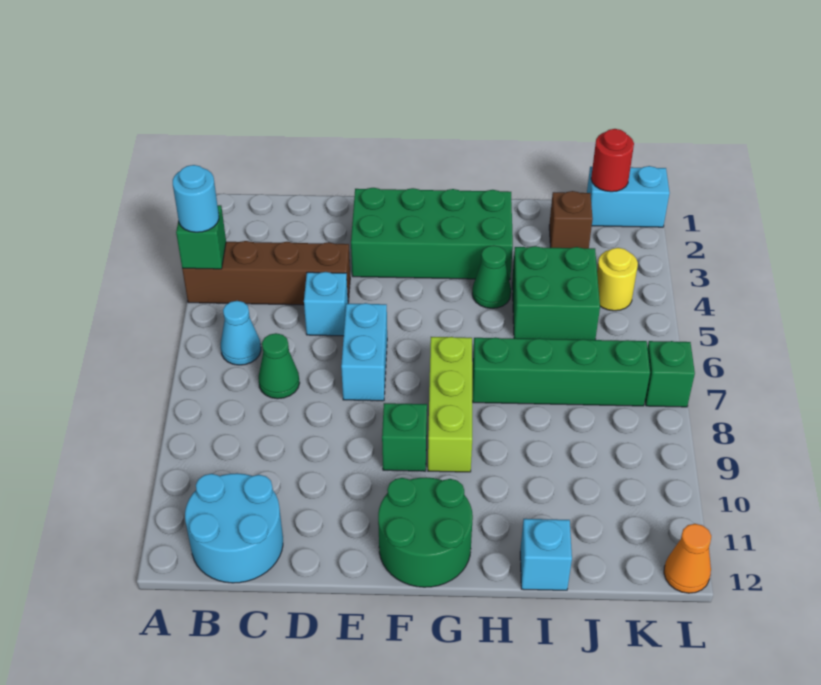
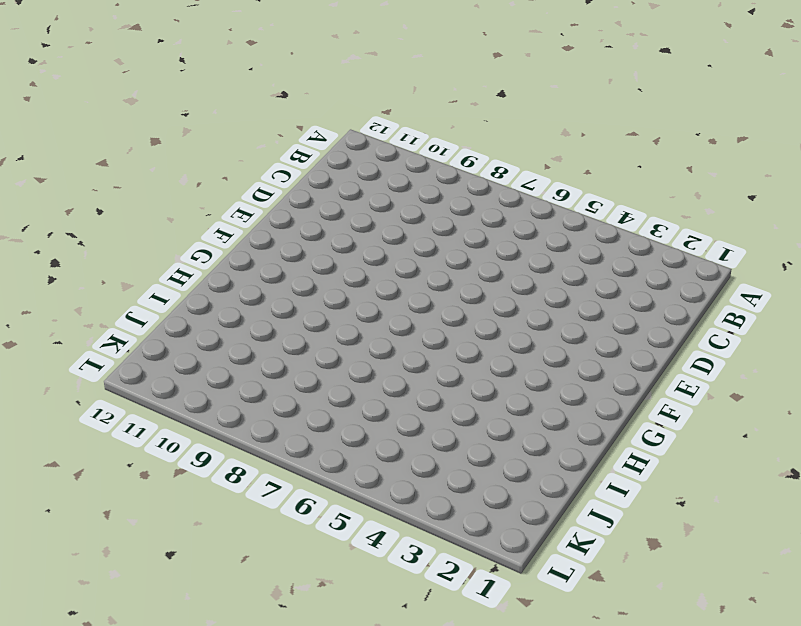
none -> brown 1x4 brick [182,241,350,305]
none -> cyan 1x1 cone [221,301,261,365]
none -> cyan 2x2 round brick [185,473,283,583]

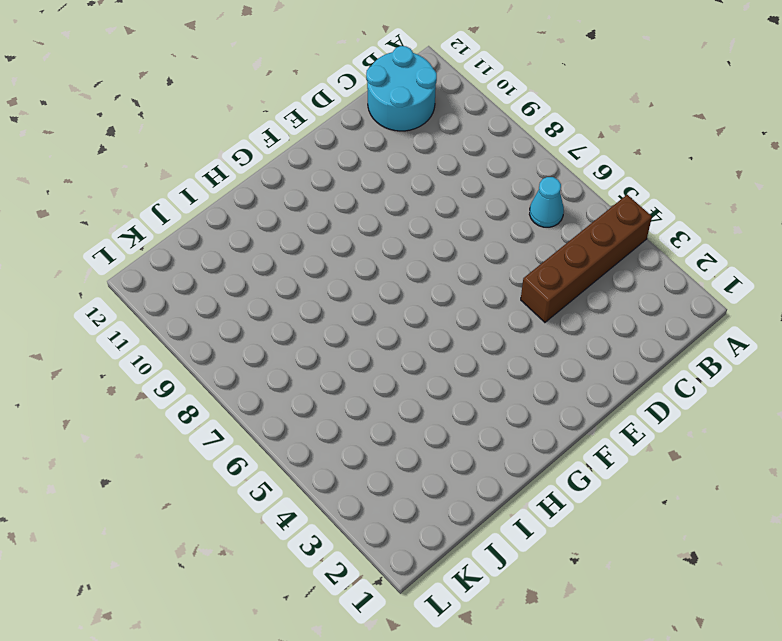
none -> green 1x1 cone [258,333,300,399]
none -> cyan 1x1 brick [304,272,348,336]
none -> green 2x4 brick [351,188,513,280]

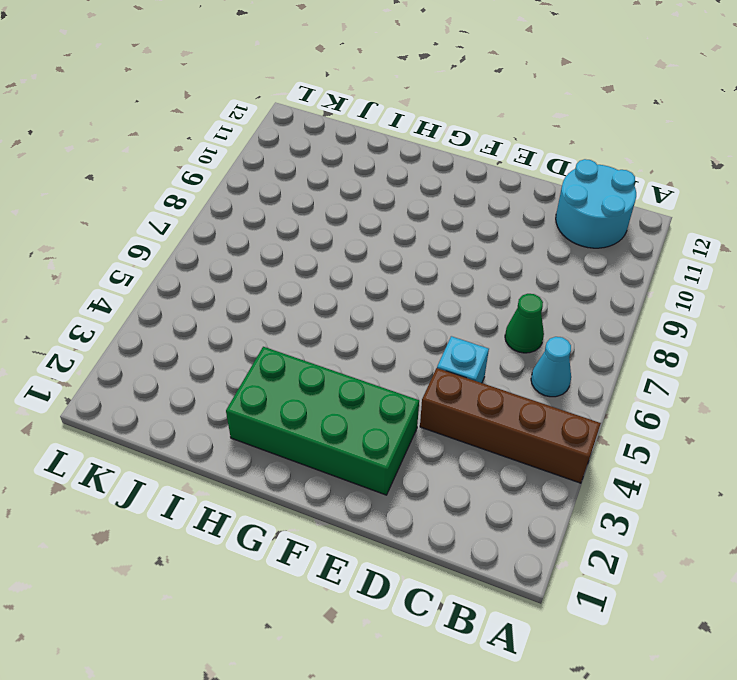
none -> cyan 1x2 brick [341,303,387,401]
none -> green 1x1 brick [382,403,427,471]
none -> green 2x2 round brick [378,477,473,587]

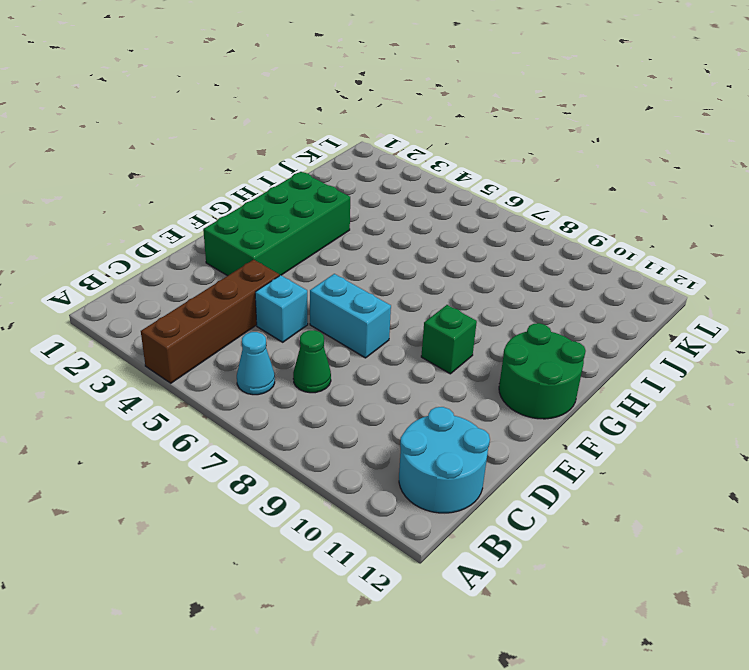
none -> lime 1x3 brick [428,337,472,472]
none -> green 1x1 cone [472,245,511,308]
none -> green 1x4 brick [473,338,650,406]

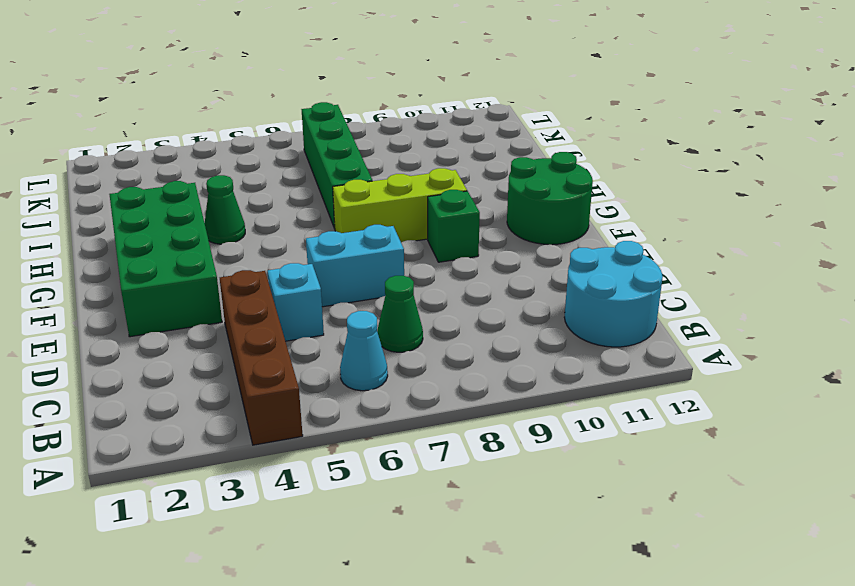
none -> green 2x2 brick [512,246,600,340]
none -> cyan 1x1 brick [520,519,572,590]
none -> brown 1x1 brick [549,191,593,248]

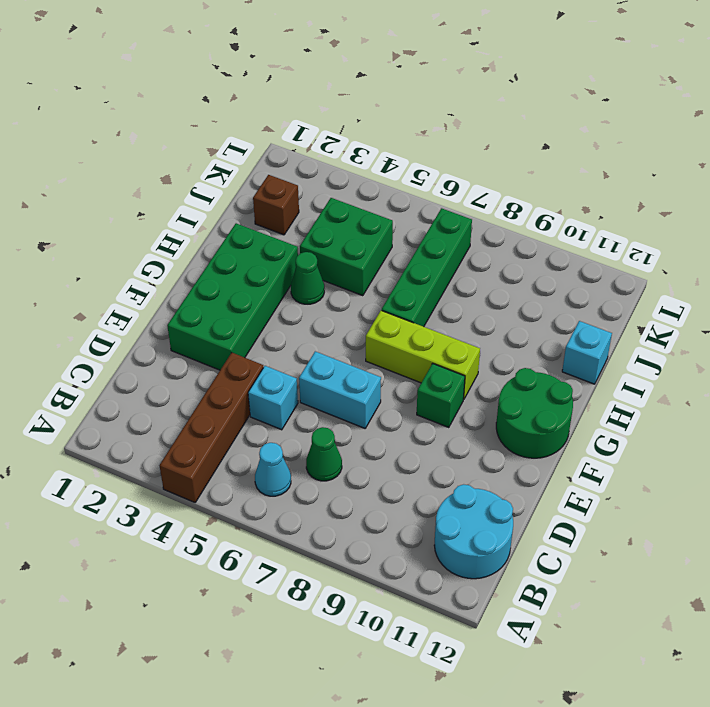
none -> cyan 1x2 brick [587,166,670,227]
none -> yellow 1x1 round brick [597,248,638,311]
none -> green 1x1 brick [645,341,695,407]

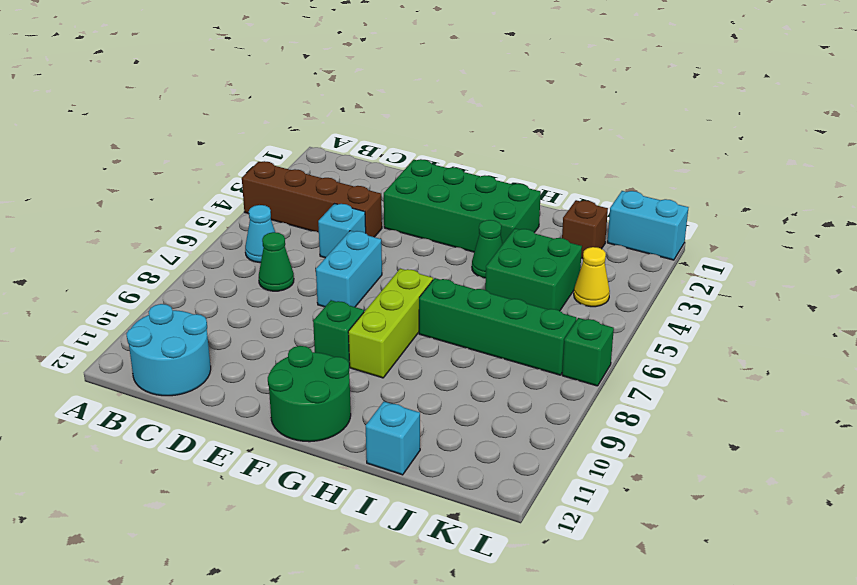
yellow 1x1 cone [574,247,610,307] -> yellow 1x1 round brick [597,248,638,311]
none -> orange 1x1 cone [664,524,711,593]
none -> green 1x1 brick [176,205,226,269]
none -> red 1x1 round brick [591,129,634,192]

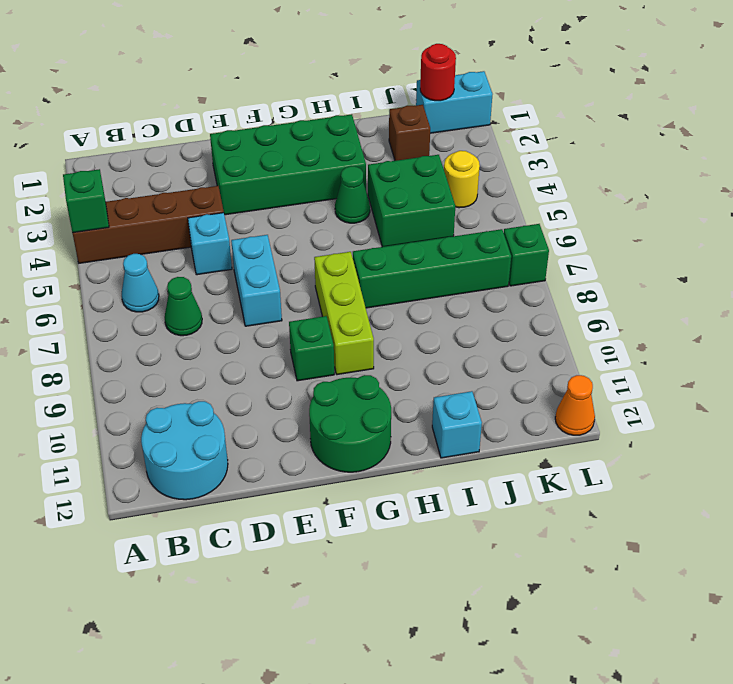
none -> cyan 1x1 round brick [173,165,219,232]

